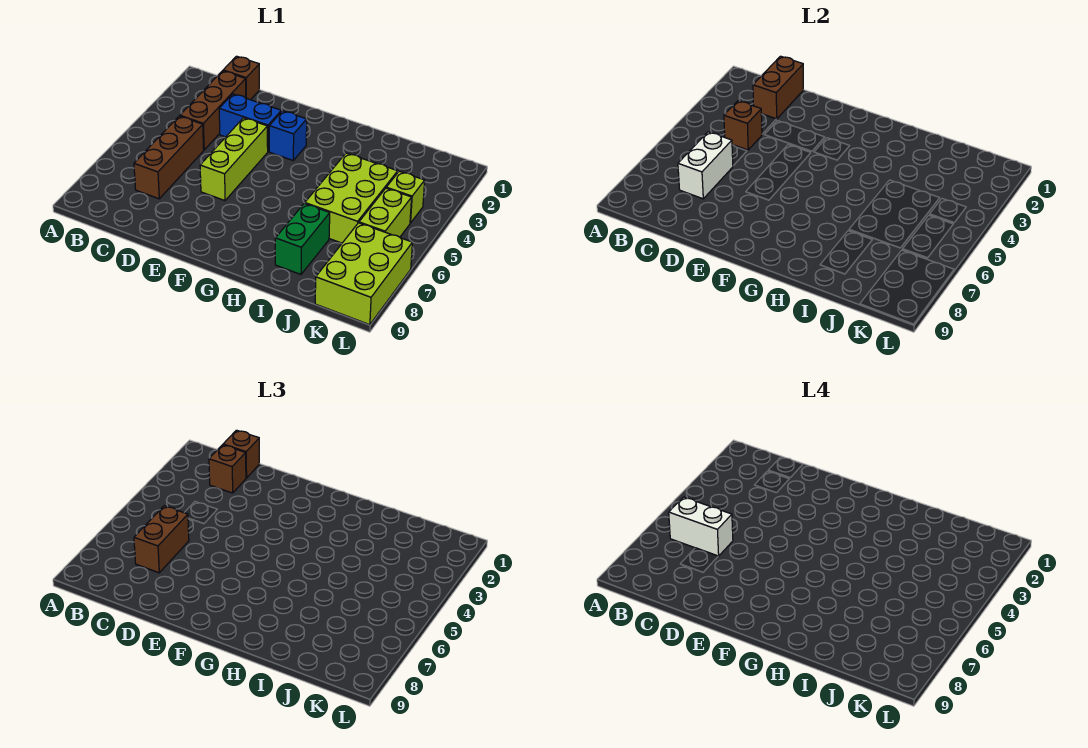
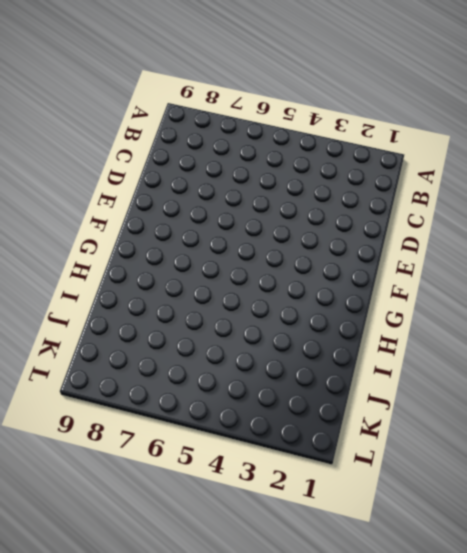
none -> brown 1x1 brick [223,56,259,100]
none -> brown 1x3 brick [180,71,246,150]
none -> brown 1x3 brick [134,116,204,199]

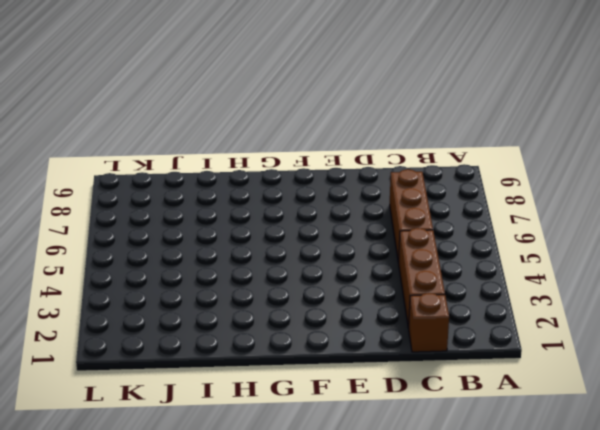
none -> blue 1x2 brick [219,94,281,151]
none -> lime 1x3 brick [200,118,268,201]
none -> blue 1x1 brick [269,111,307,160]

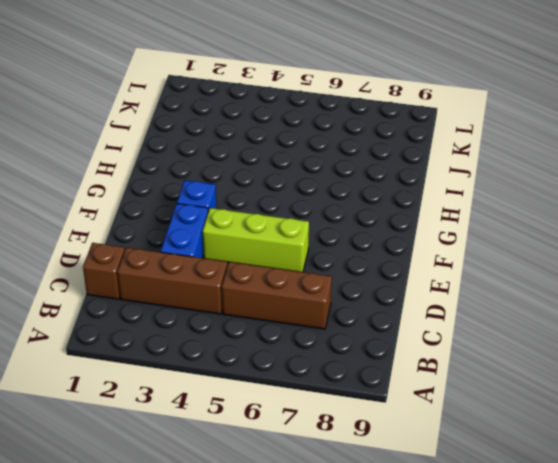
none -> lime 2x3 brick [305,153,398,243]
none -> green 1x2 brick [275,203,330,274]
none -> lime 1x1 brick [386,171,425,223]

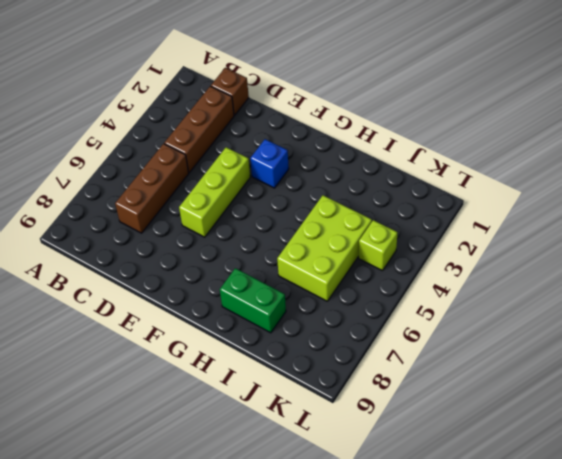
green 1x2 brick [220,268,286,333] -> green 1x2 brick turned to [275,203,330,274]
none -> blue 1x2 brick [219,94,281,151]
none -> lime 1x2 brick [359,188,412,237]
none -> lime 2x3 brick [315,223,412,325]

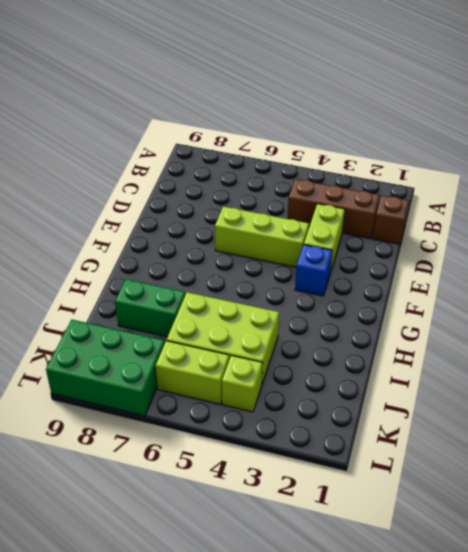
lime 1x2 brick [304,204,345,273] -> blue 1x2 brick [219,94,281,151]
green 2x3 brick [46,320,165,416] -> lime 2x3 brick [315,223,412,325]
none -> brown 1x3 brick [134,116,204,199]
none -> brown 1x2 brick [753,56,803,119]
none -> brown 1x1 brick [724,101,762,150]

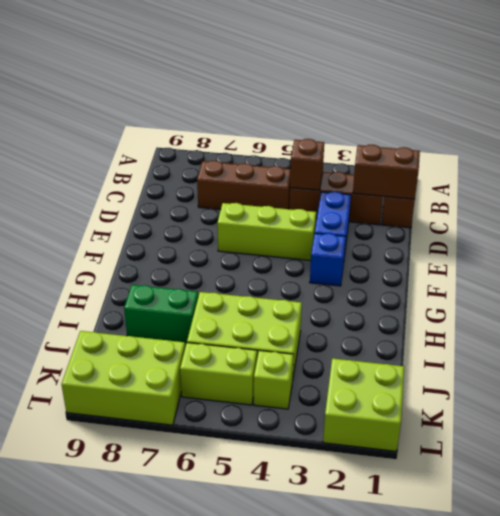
lime 2x2 brick [323,358,404,451] -> none
none -> white 1x2 brick [678,132,733,199]
none -> brown 1x1 brick [223,430,259,478]
none -> brown 1x1 brick [209,445,246,493]

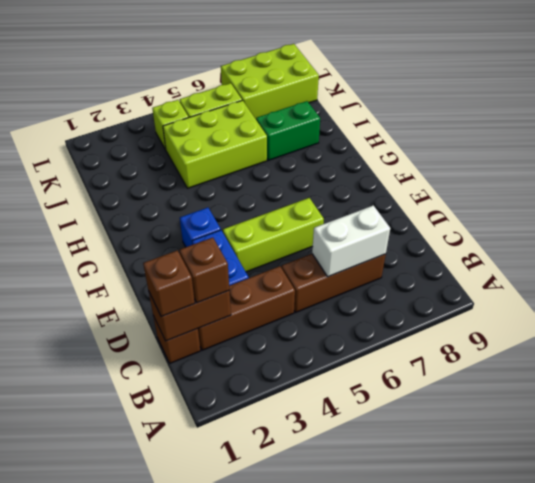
none -> brown 1x1 brick [724,101,762,150]
none -> brown 1x2 brick [134,506,189,573]
none -> white 1x2 brick [669,497,733,556]

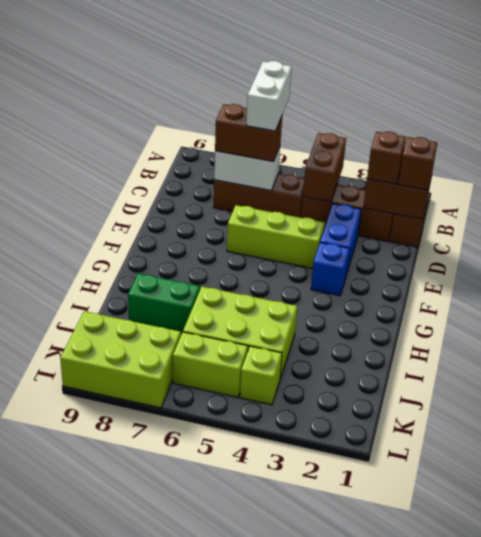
brown 1x2 brick [303,133,346,202] -> brown 1x1 brick [724,101,762,150]

